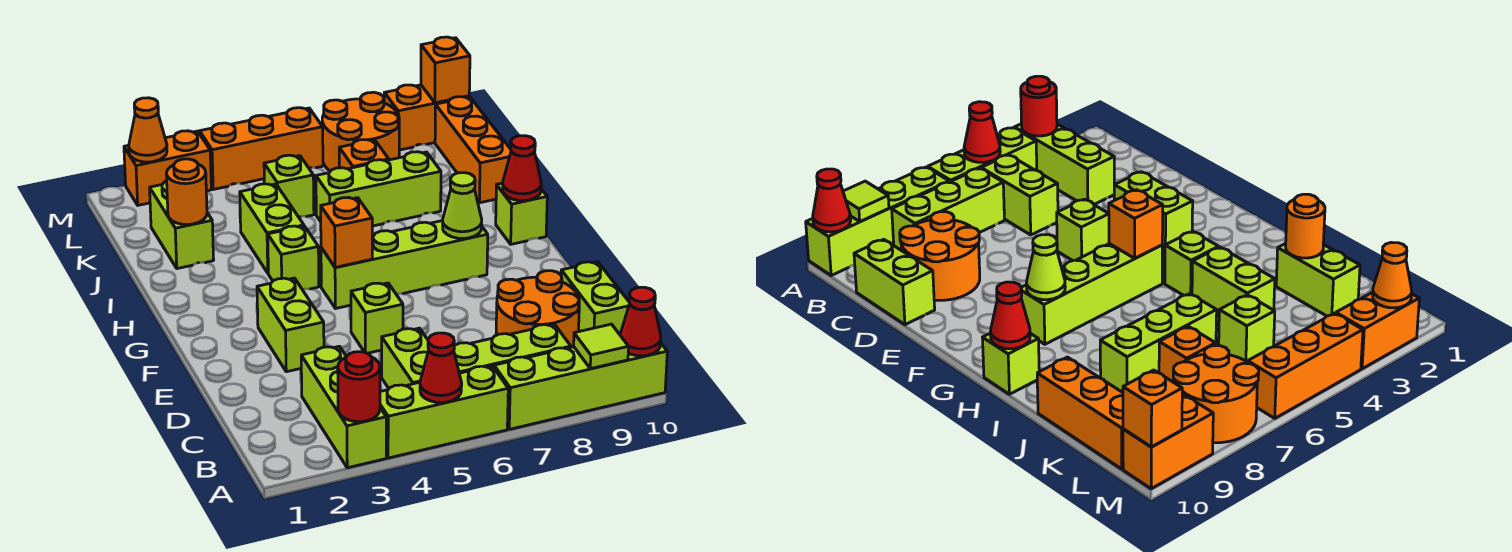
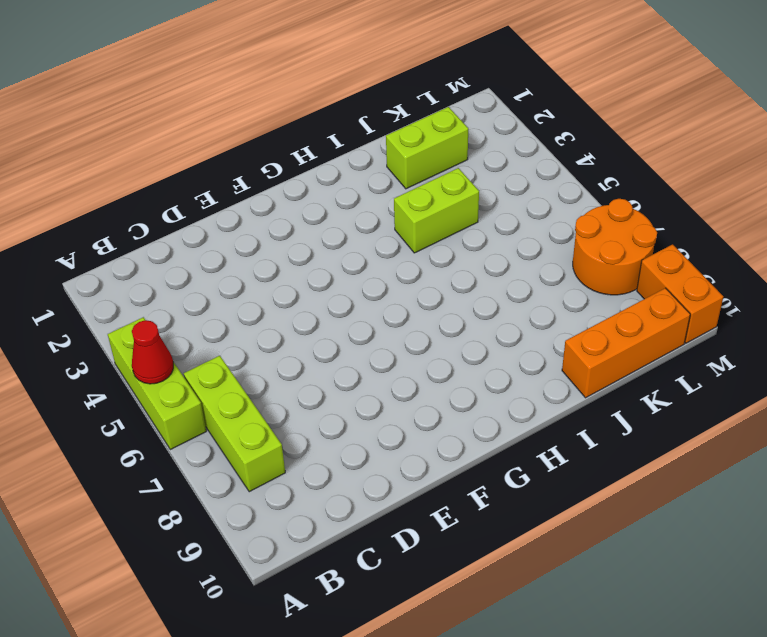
none -> lime 1x3 brick [301,346,386,468]
none -> lime 1x4 brick [494,343,667,429]
none -> lime 1x2 brick [382,328,429,388]
none -> orange 2x2 round brick [496,271,579,347]

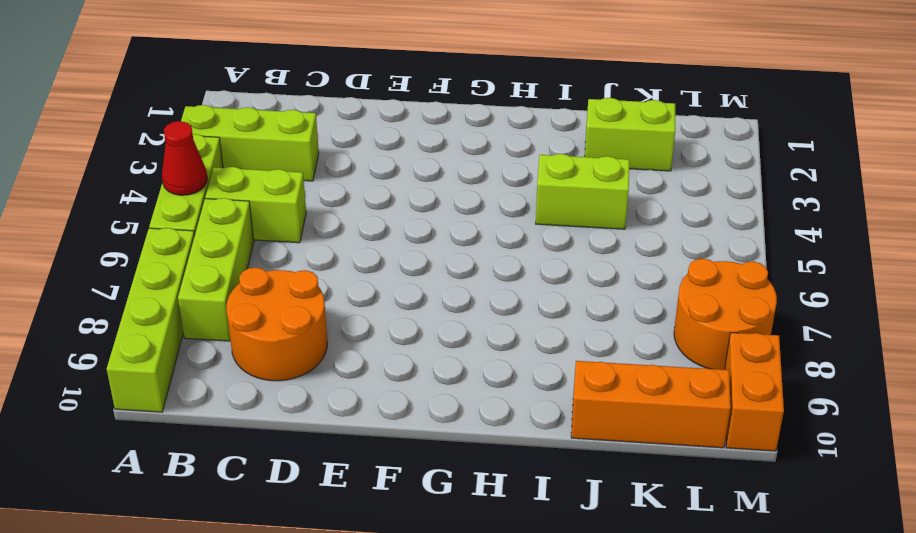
none -> lime 1x2 brick [561,262,630,334]
none -> lime 1x2 brick [257,278,324,372]
none -> lime 1x1 brick [351,283,403,353]
none -> lime 1x4 brick [321,221,488,309]

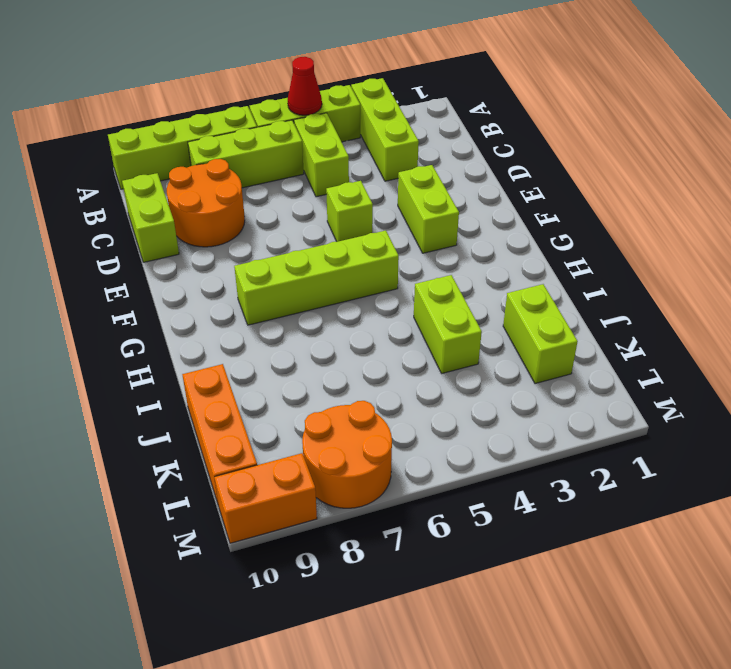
none -> lime 1x1 brick [268,226,319,290]
none -> lime 1x1 brick [496,183,547,244]
none -> lime 1x3 brick [316,152,441,226]
none -> lime 1x1 brick [264,155,314,217]

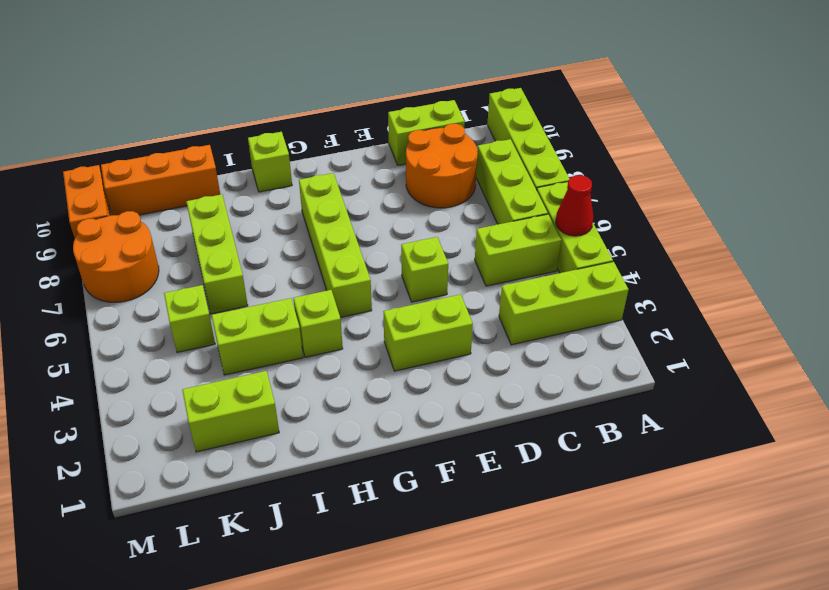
none -> orange 1x1 brick [339,140,389,169]
none -> orange 1x2 brick [124,131,211,205]
none -> orange 1x3 brick [200,108,323,189]
none -> red 1x1 round brick [338,352,380,422]

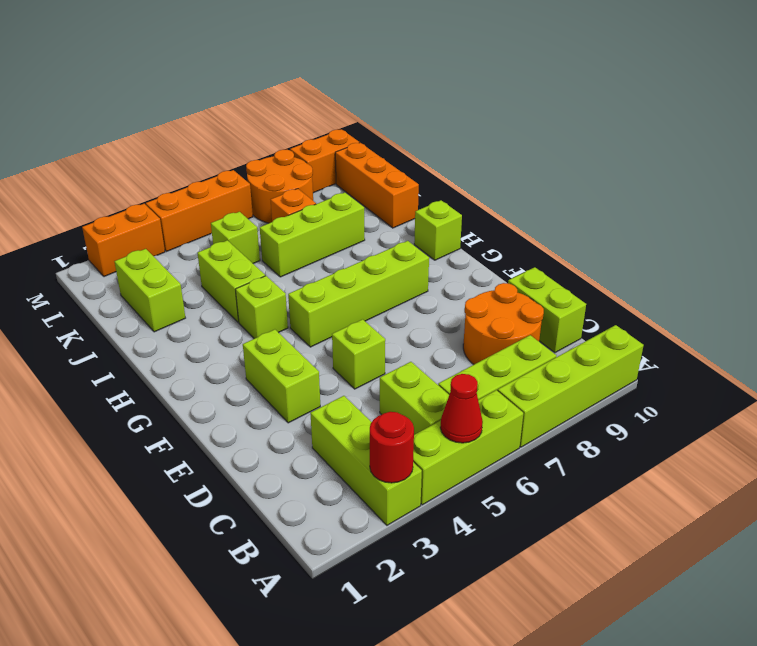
none -> lime 1x1 tile [574,324,629,369]
none -> red 1x1 cone [620,287,661,356]
none -> orange 1x1 brick [321,198,372,267]
none -> lime 1x1 cone [443,173,482,239]

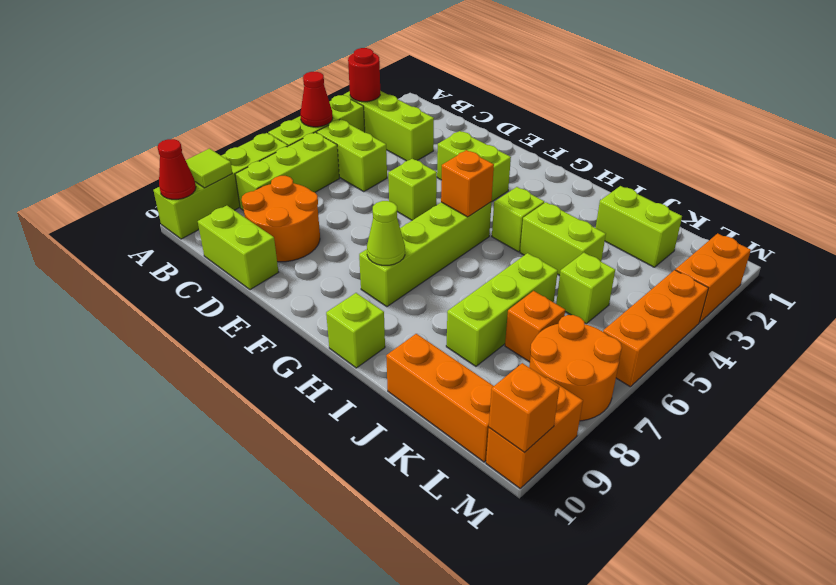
none -> red 1x1 cone [503,136,541,201]
none -> orange 1x1 round brick [166,159,207,225]
none -> orange 1x1 cone [129,98,167,162]

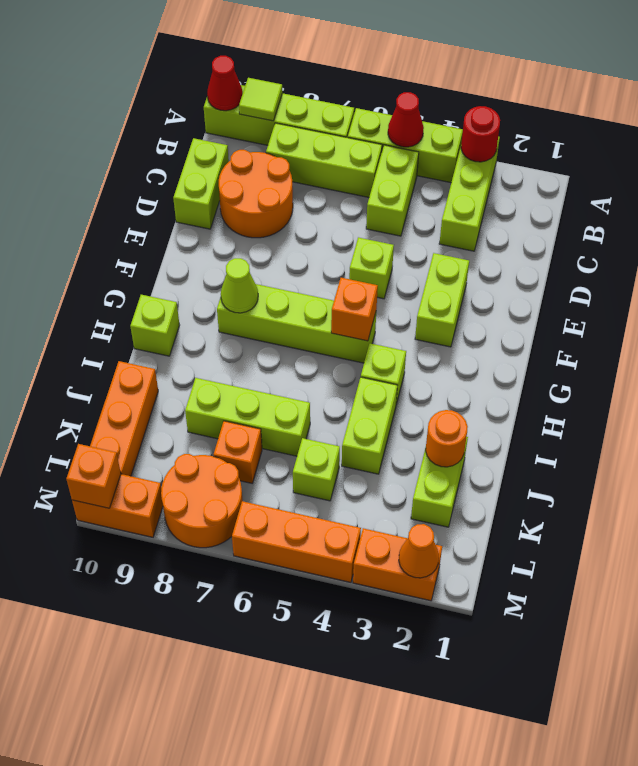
none -> red 1x1 cone [503,136,541,201]

